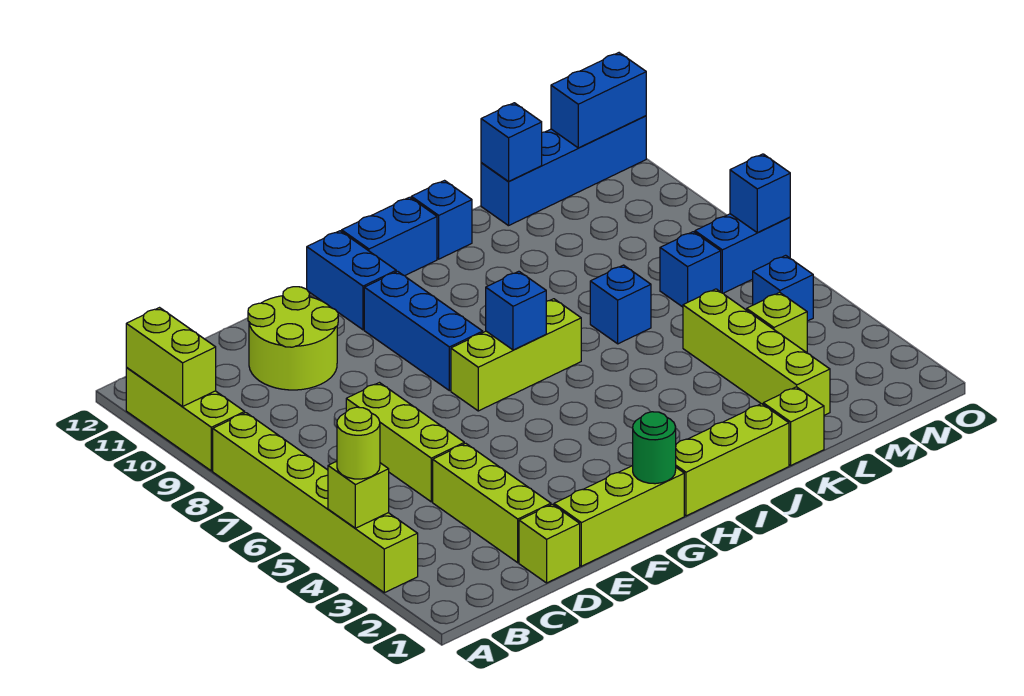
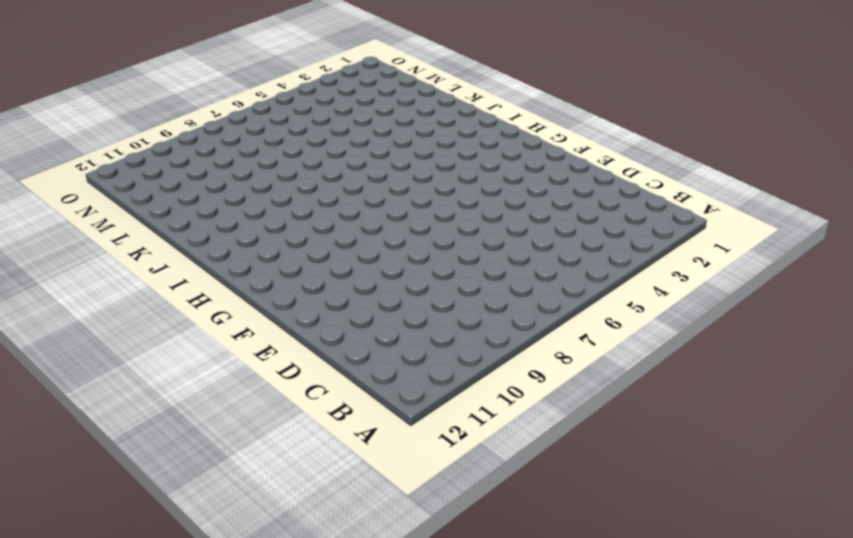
none -> lime 1x6 brick [213,413,418,593]
none -> lime 1x3 brick [126,367,245,471]
none -> lime 1x1 brick [519,504,580,583]

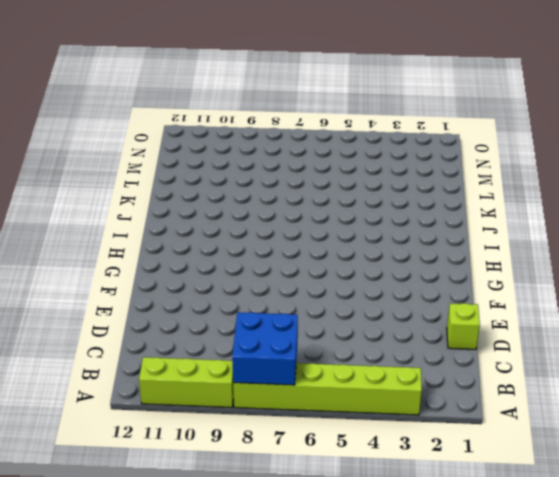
blue 2x2 brick [232,312,298,385] -> none
none -> lime 1x3 brick [433,443,551,563]
none -> lime 1x3 brick [346,383,464,502]
none -> lime 2x2 round brick [248,287,338,390]

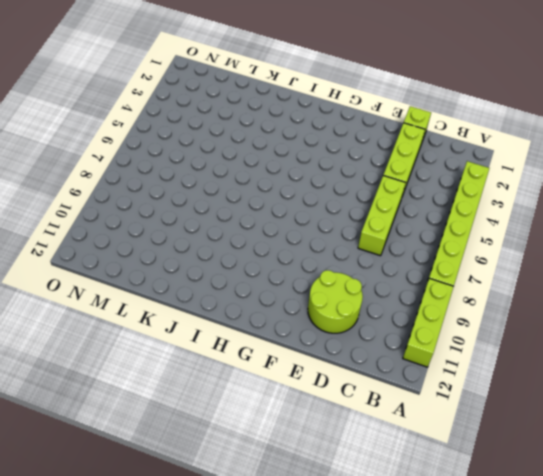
none -> lime 1x3 brick [554,466,684,566]
none -> lime 1x3 brick [451,299,581,411]
none -> blue 1x3 brick [364,271,483,391]

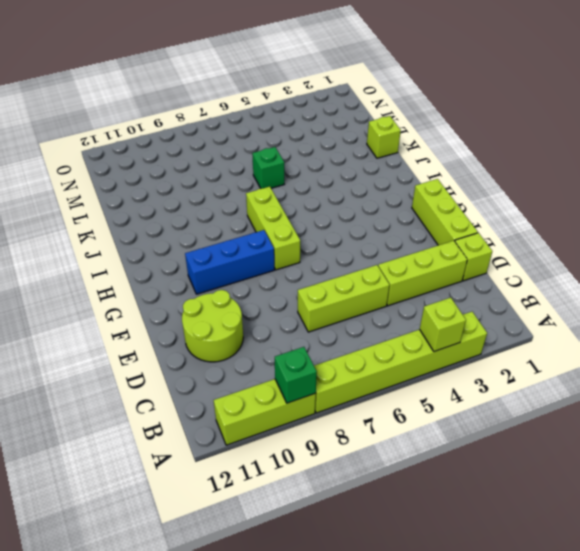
green 1x1 brick [275,347,317,403] -> none
green 1x1 brick [252,147,284,189] -> none
none -> blue 1x2 brick [307,231,396,330]
none -> lime 1x3 brick [676,404,789,516]
none -> blue 1x2 brick [342,197,437,276]

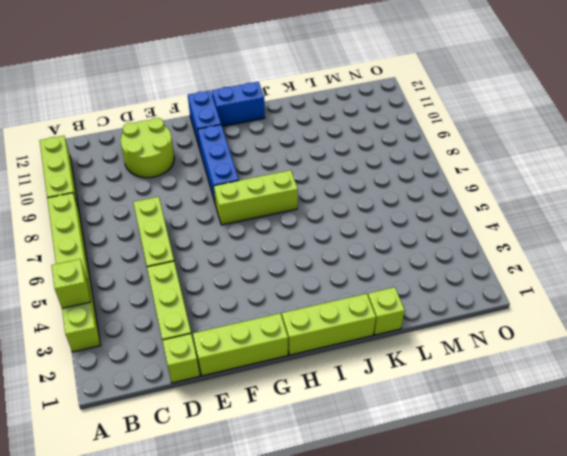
none -> blue 1x1 brick [411,181,472,259]
none -> blue 1x1 brick [590,265,651,344]
none -> lime 1x4 brick [683,289,830,415]

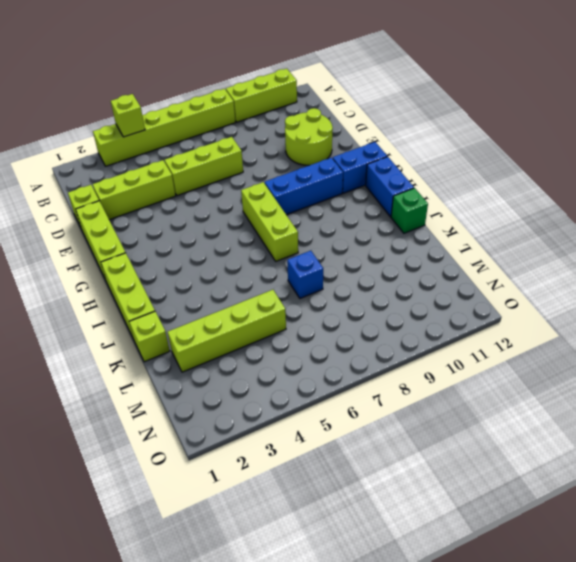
green 1x1 brick [391,188,428,233] -> blue 1x1 brick [411,181,472,259]
none -> blue 1x4 brick [481,116,646,226]
none -> lime 1x1 brick [747,292,807,353]
none -> blue 1x1 brick [660,232,721,307]

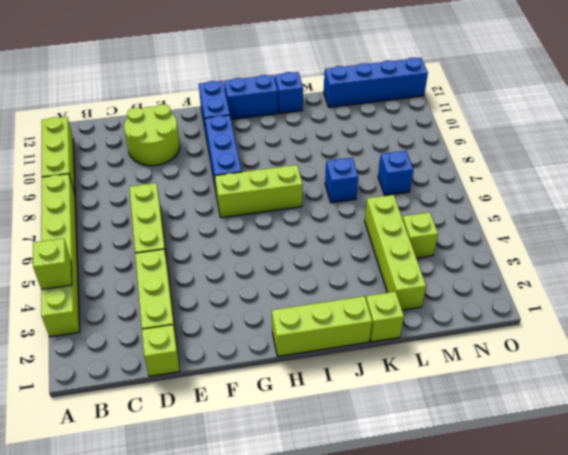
none -> lime 1x3 brick [554,466,684,566]
none -> blue 1x1 brick [753,255,813,321]
none -> blue 1x2 brick [695,214,790,293]

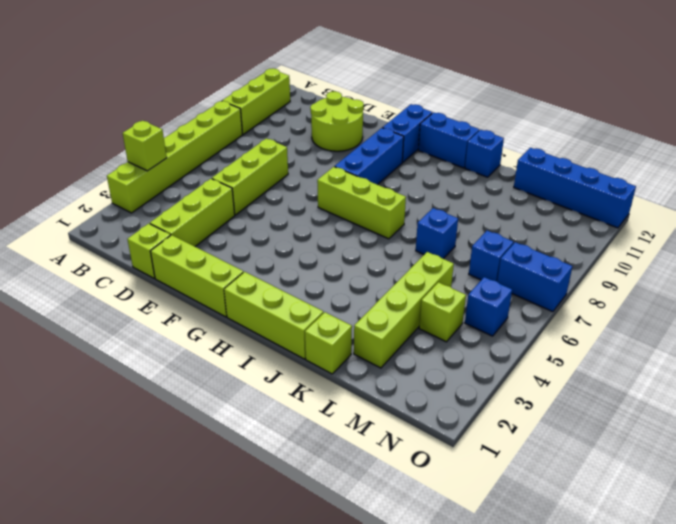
none -> lime 1x2 brick [126,308,216,406]
none -> green 1x1 round brick [633,412,676,484]
none -> blue 1x1 brick [486,271,546,350]

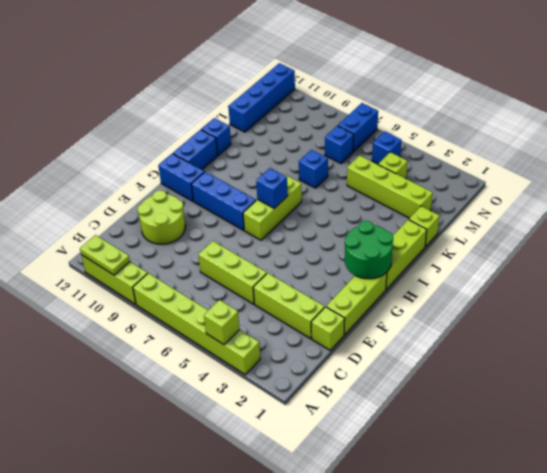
lime 1x2 plate [80,235,130,275] -> lime 1x2 brick [126,308,216,406]
green 2x2 round brick [345,221,393,279] -> green 1x1 round brick [633,412,676,484]
none -> blue 1x1 brick [481,103,542,182]
none -> blue 1x2 brick [551,53,646,148]
none -> blue 1x1 brick [730,154,790,233]

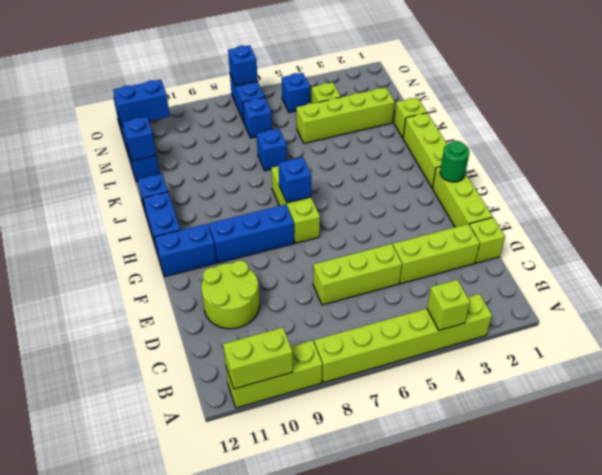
blue 1x2 brick [113,80,170,127] -> blue 1x2 brick turned to [551,53,646,148]
none -> lime 1x1 round brick [337,407,380,479]

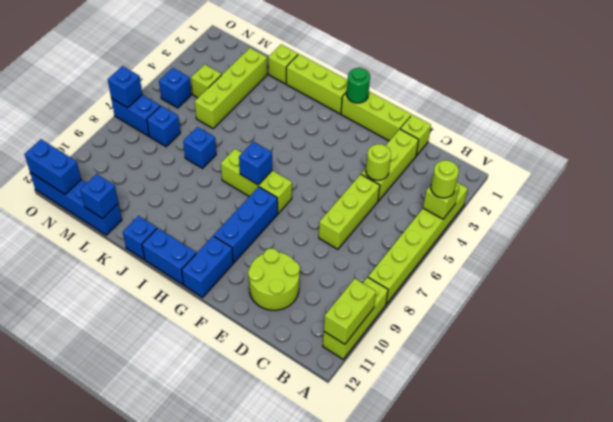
lime 1x1 round brick [366,144,391,180] -> none

